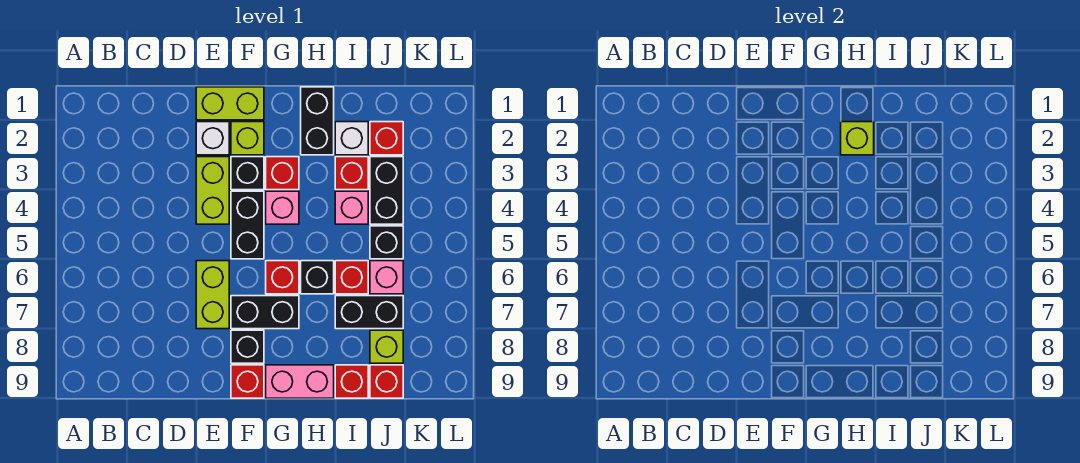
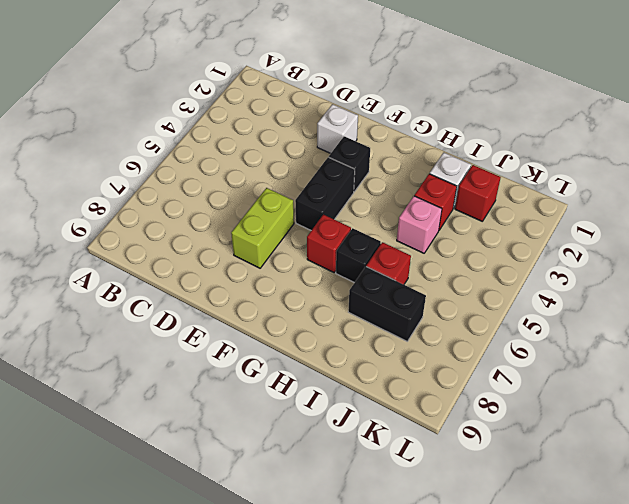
none -> lime 1x2 brick [196,87,264,120]
none -> lime 1x2 brick [196,157,229,224]
none -> lime 1x1 brick [231,122,264,155]

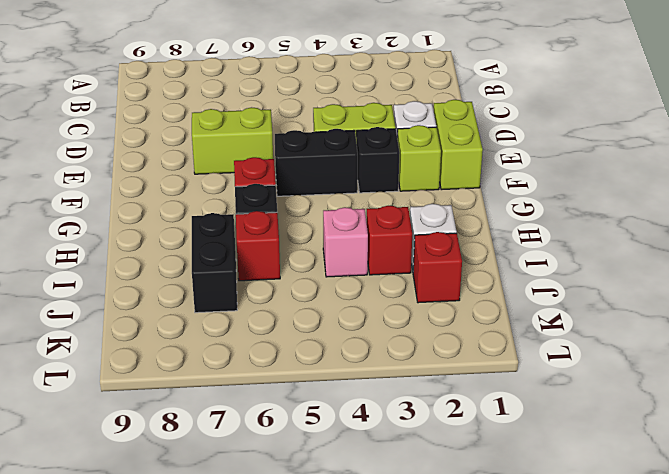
none -> black 1x2 brick [231,296,299,329]
none -> black 1x1 brick [231,330,264,363]
none -> red 1x1 brick [231,365,264,398]

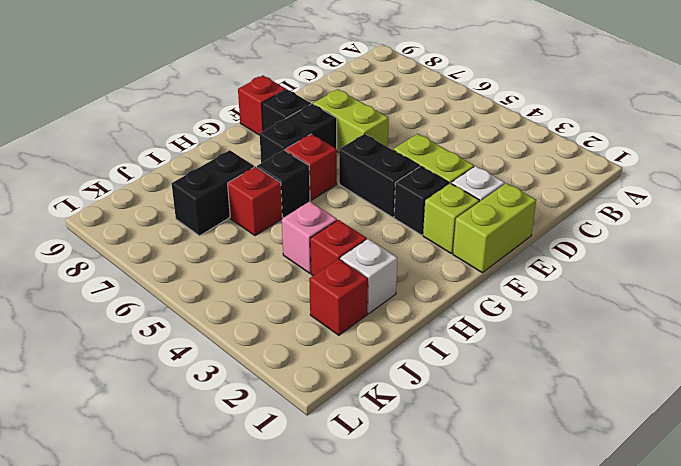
none -> red 1x1 brick [266,157,299,190]
none -> pink 1x1 brick [266,191,299,224]
none -> pink 1x2 brick [266,365,334,398]

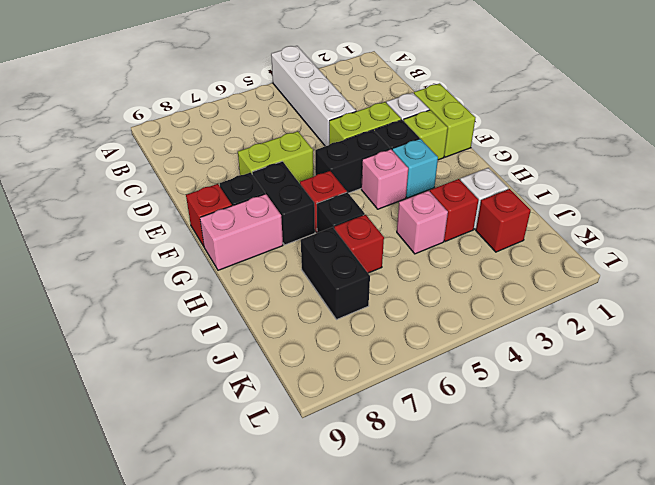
white 1x4 brick [271,46,356,146] -> none
cyan 1x1 brick [392,139,438,198] -> red 1x1 brick [266,157,299,190]
pink 1x2 brick [200,194,283,270] -> pink 1x2 brick turned to [266,365,334,398]
none -> black 1x2 brick [301,87,334,155]
none -> red 1x1 brick [335,365,368,398]
none -> black 1x2 brick [370,157,403,224]

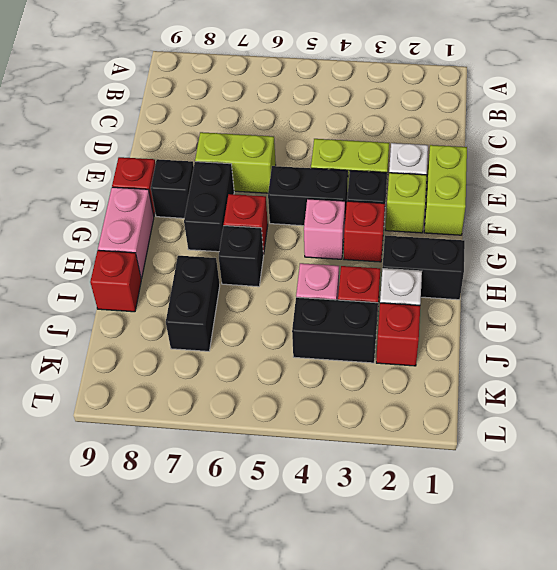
none -> red 1x1 brick [335,261,368,294]
none -> black 1x1 brick [370,226,403,259]
none -> pink 1x1 brick [370,261,403,294]

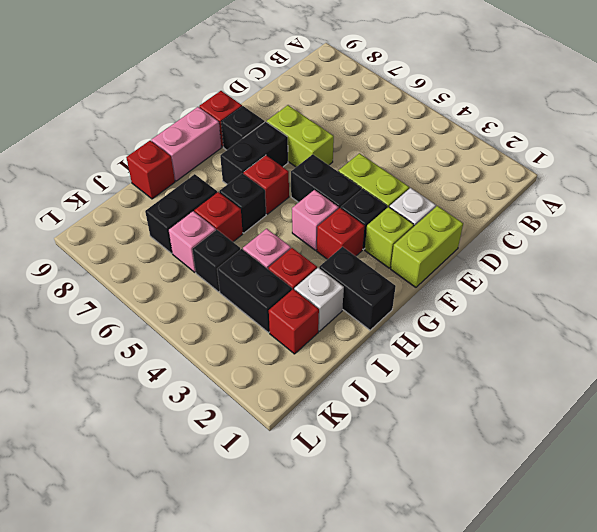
none -> lime 1x1 brick [370,330,403,363]
none -> red 1x1 brick [370,365,403,398]
none -> lime 1x1 brick [841,122,874,155]

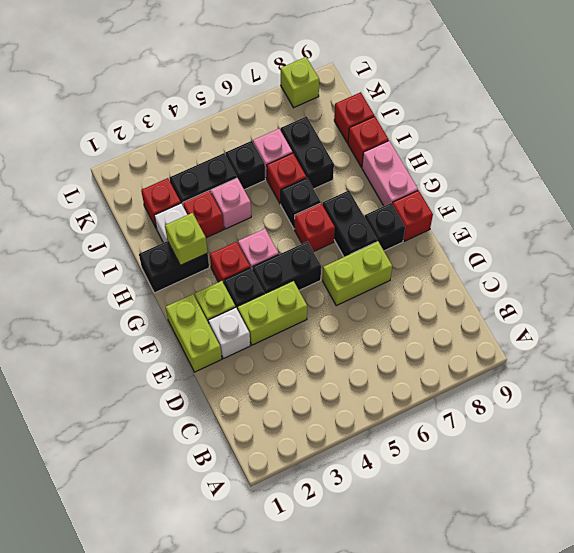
lime 1x1 brick [281,57,319,108] -> lime 1x1 brick moved to [370,330,403,363]

